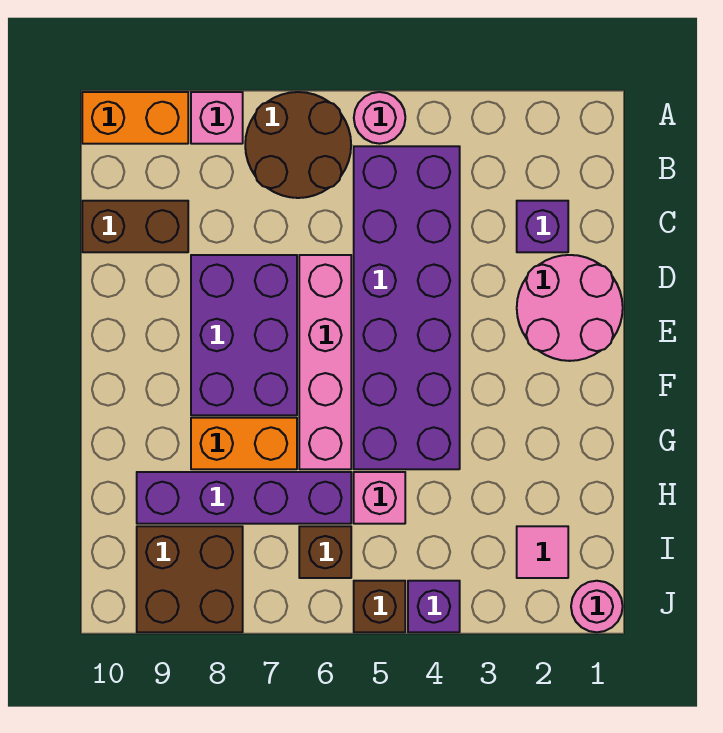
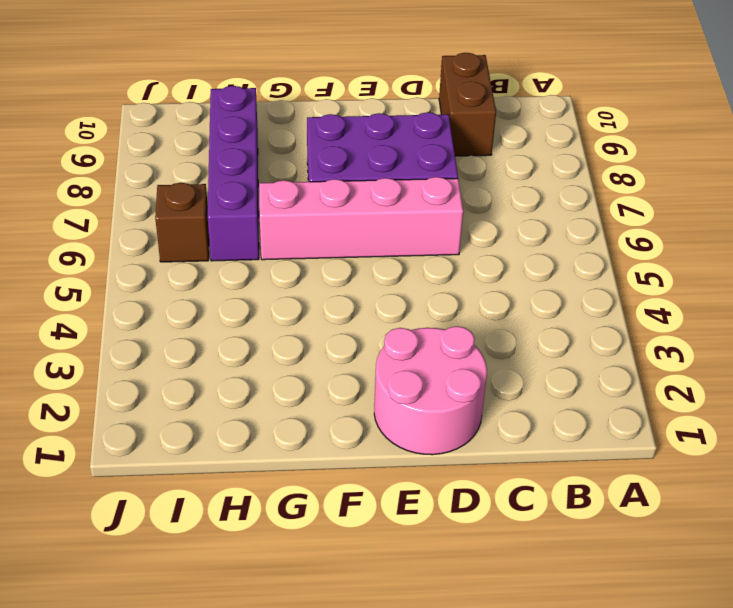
none -> pink 1x1 round brick [354,92,405,144]
none -> brown 2x2 round brick [245,92,351,198]
none -> pink 1x1 brick [191,92,243,144]

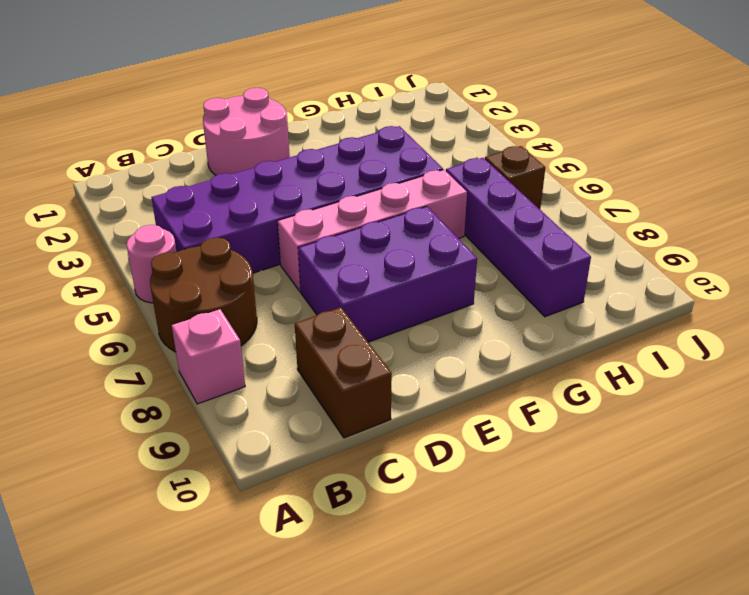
none -> orange 1x2 brick [82,92,188,144]
none -> purple 1x1 brick [517,201,568,252]
none -> orange 1x2 brick [191,418,297,469]

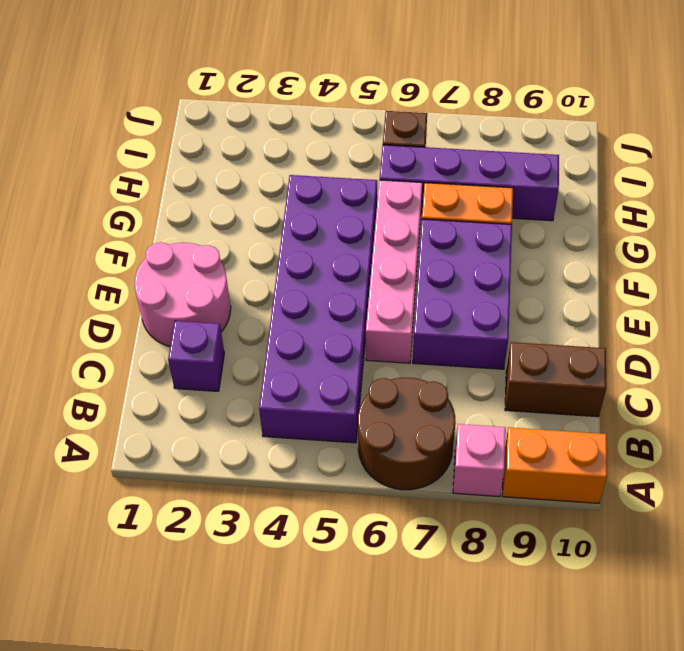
none -> pink 1x1 round brick [354,92,405,144]
none -> pink 1x1 brick [354,472,405,524]
none -> pink 1x1 tile [517,526,568,578]

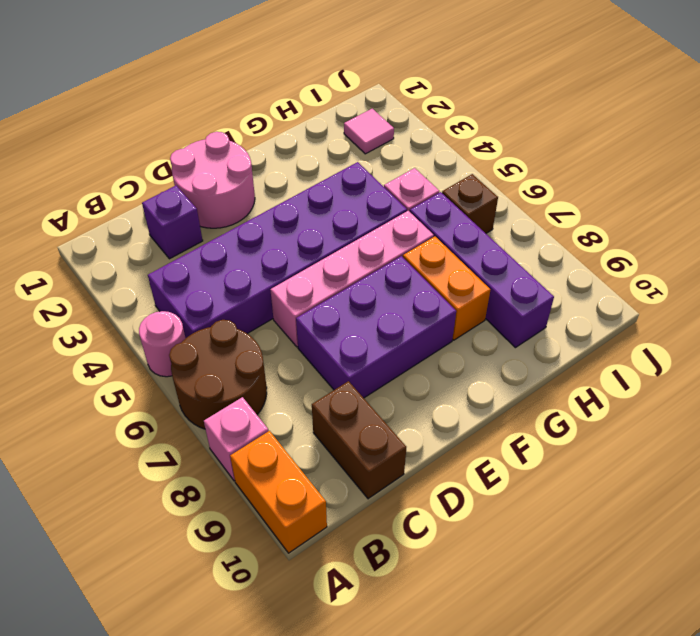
none -> brown 2x2 brick [137,526,243,632]
none -> pink 1x1 round brick [571,581,623,632]
none -> purple 1x1 brick [408,581,460,632]

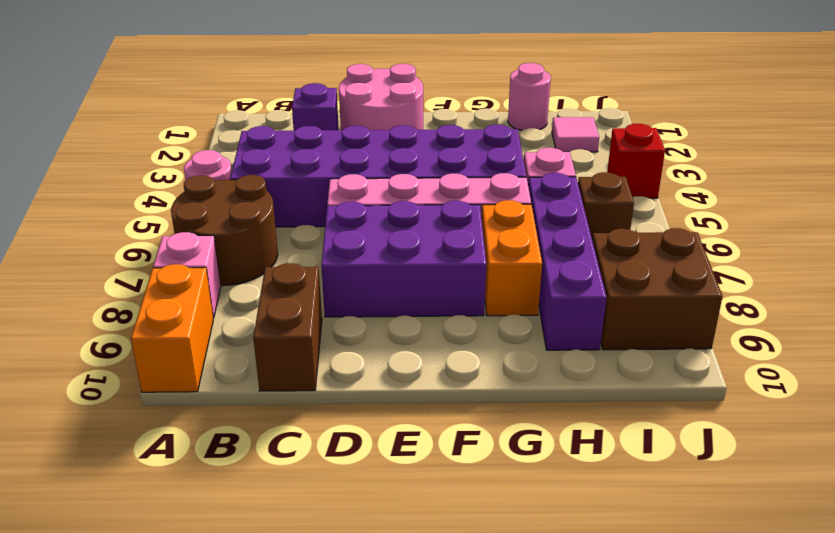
pink 1x1 round brick [508,63,551,130] -> pink 1x1 round brick moved to [571,581,623,632]
red 1x1 brick [607,124,665,198] -> purple 1x1 brick [408,581,460,632]
none -> brown 1x1 brick [354,581,405,632]

